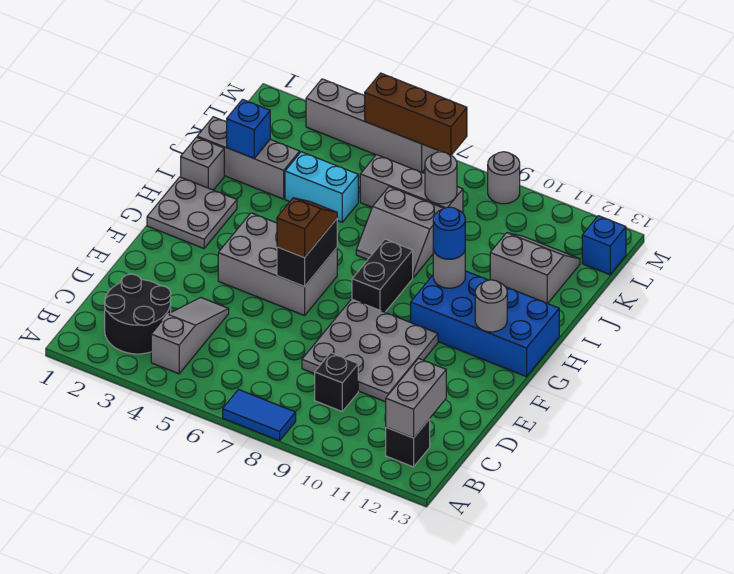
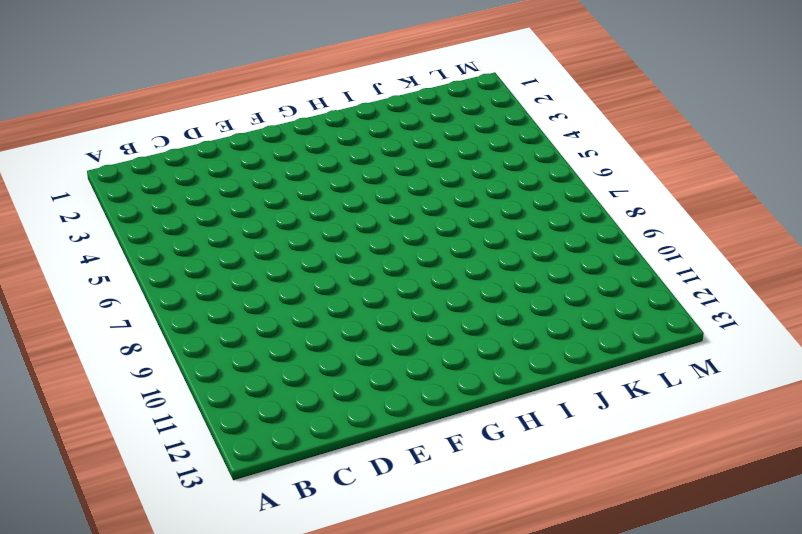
none -> blue 1x2 tile [223,390,296,441]
none -> black 2x2 round brick [105,274,171,354]
none -> grey 1x3 slope [151,297,229,374]

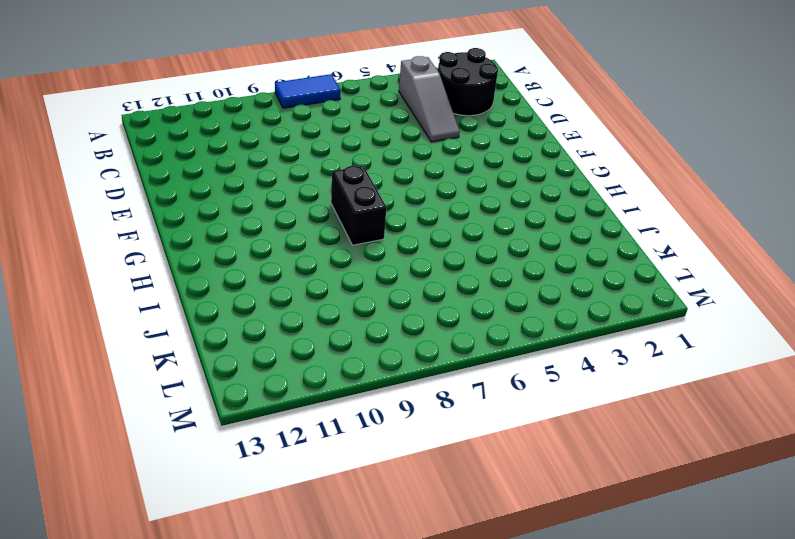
none -> black 1x1 brick [386,419,430,467]
none -> black 1x1 brick [315,353,358,411]
none -> grey 3x3 plate [302,299,438,402]

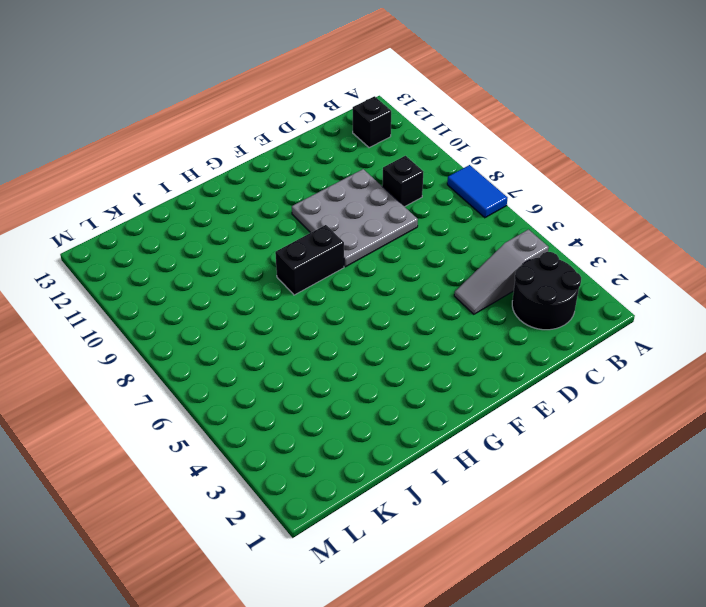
none -> grey 2x3 brick [218,213,337,315]
none -> grey 2x2 plate [147,177,237,248]
none -> blue 2x4 brick [411,271,559,377]

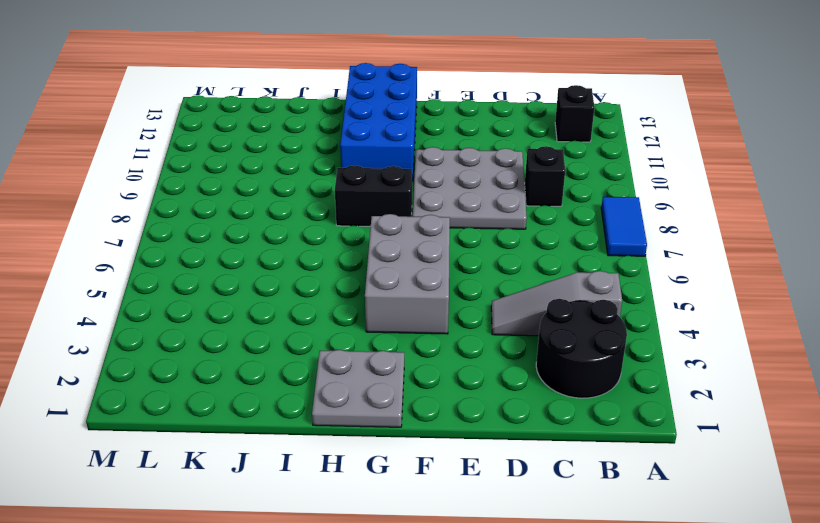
none -> grey 1x1 brick [181,137,224,190]
none -> grey 2x2 slope [356,187,444,278]
none -> grey 1x3 brick [197,117,300,199]

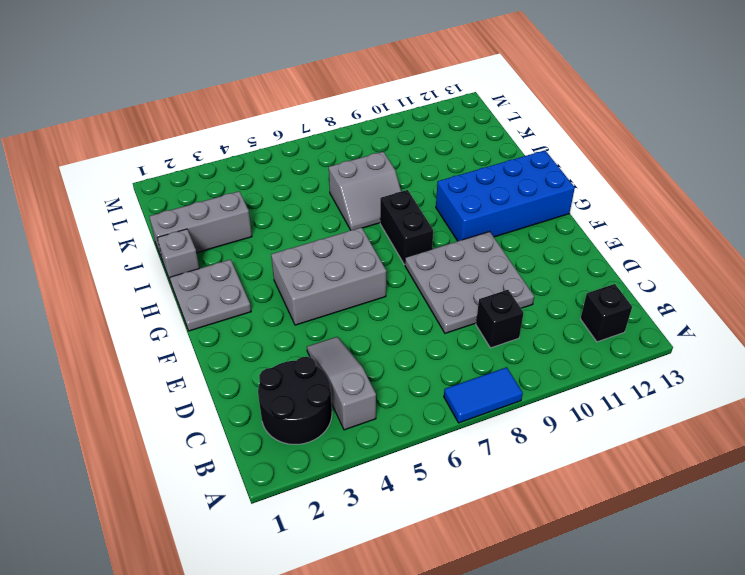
none -> cyan 1x2 brick [285,152,358,222]
none -> grey 2x2 slope [490,233,580,304]
none -> grey 1x3 brick [360,155,463,213]

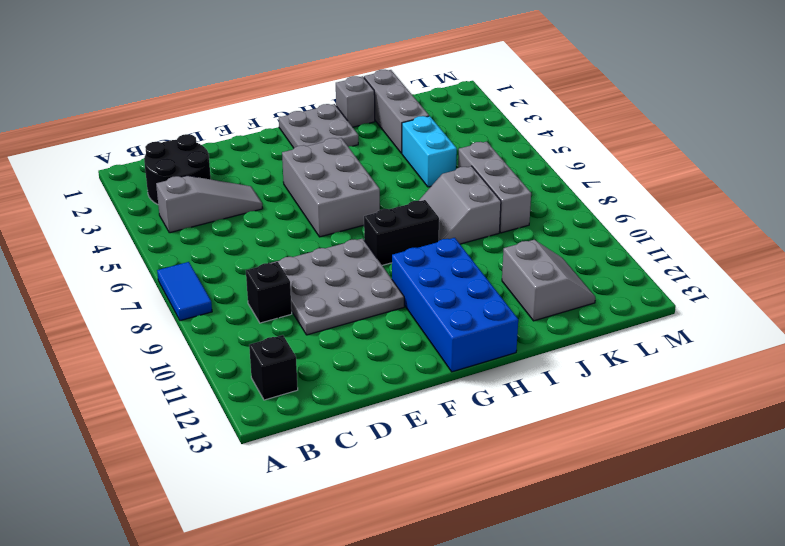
none -> blue 1x1 brick [582,216,626,275]
none -> grey 1x4 brick [306,79,438,172]
none -> grey 1x1 round brick [488,152,520,204]

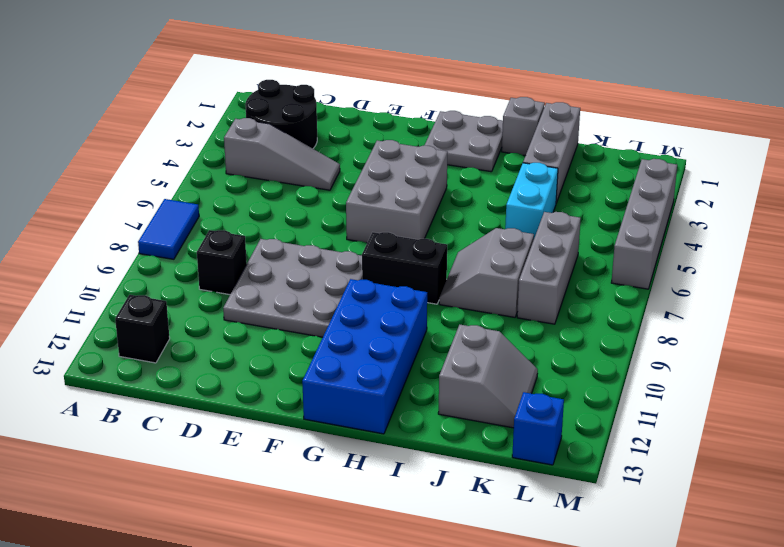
none -> grey 1x1 round brick [488,152,520,204]
none -> grey 1x2 brick [386,359,446,438]
none -> black 1x2 brick [277,219,337,287]

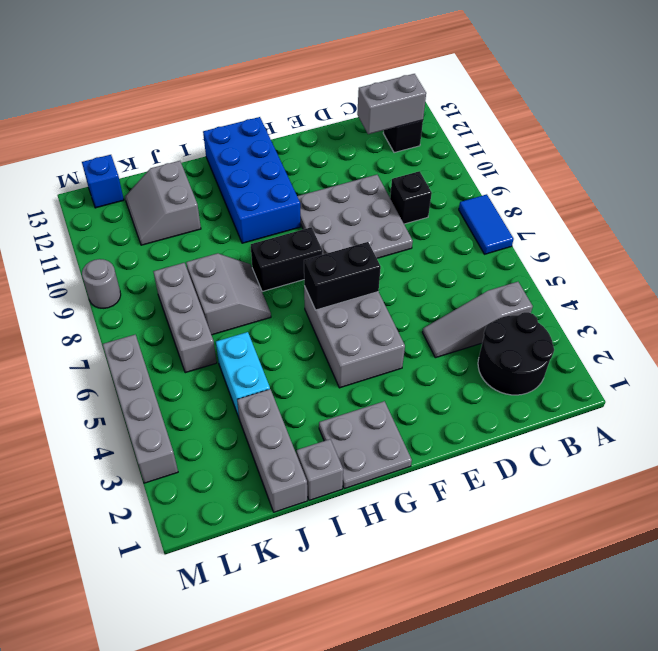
none -> grey 1x1 round brick [475,280,507,332]
none -> grey 1x1 round brick [433,250,465,288]
none -> blue 1x1 brick [227,99,270,158]

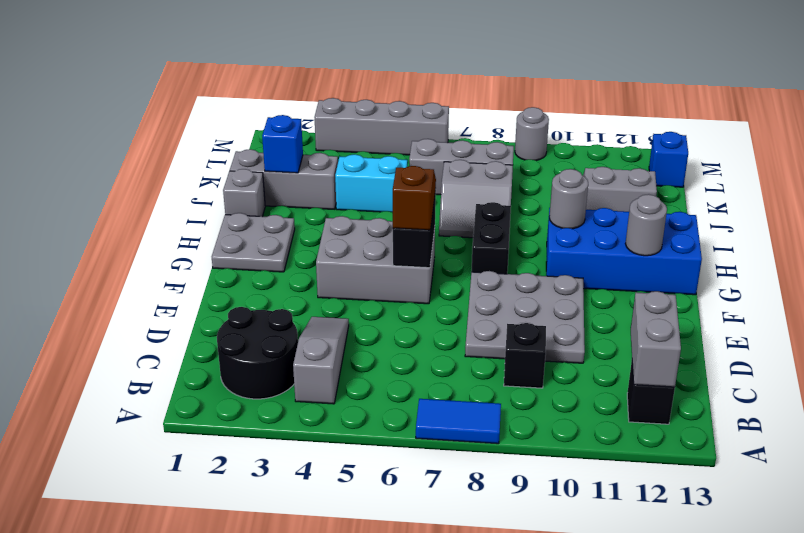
none -> grey 1x1 round brick [425,152,457,204]
none -> brown 1x3 brick [365,73,467,155]
none -> blue 1x1 round brick [433,207,465,259]

